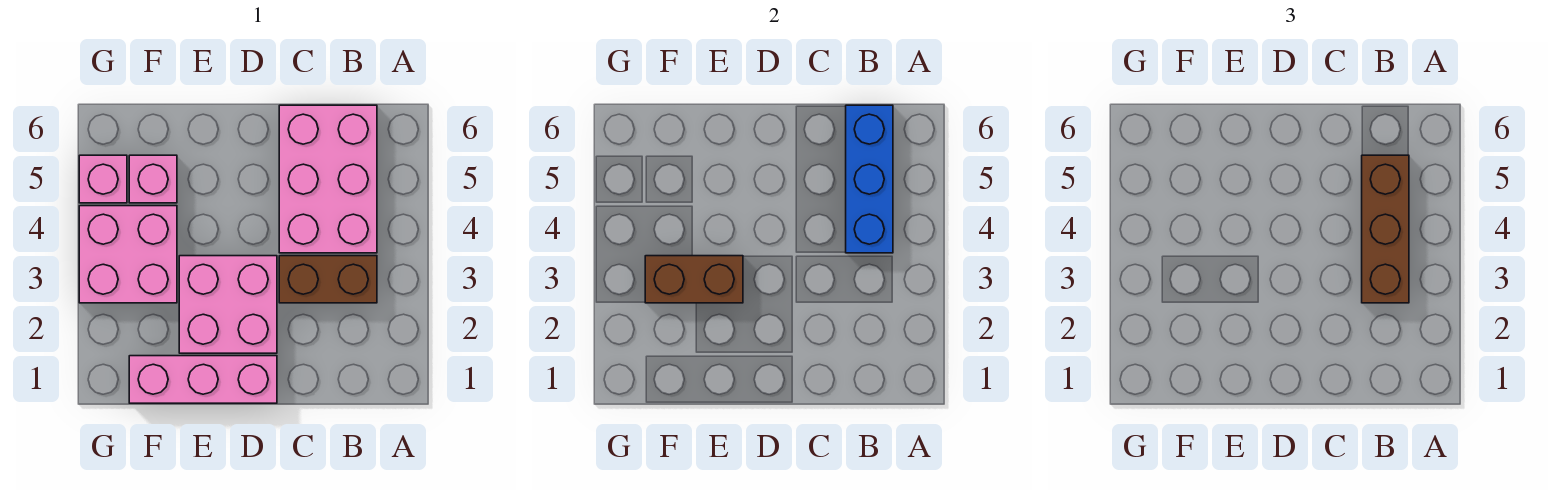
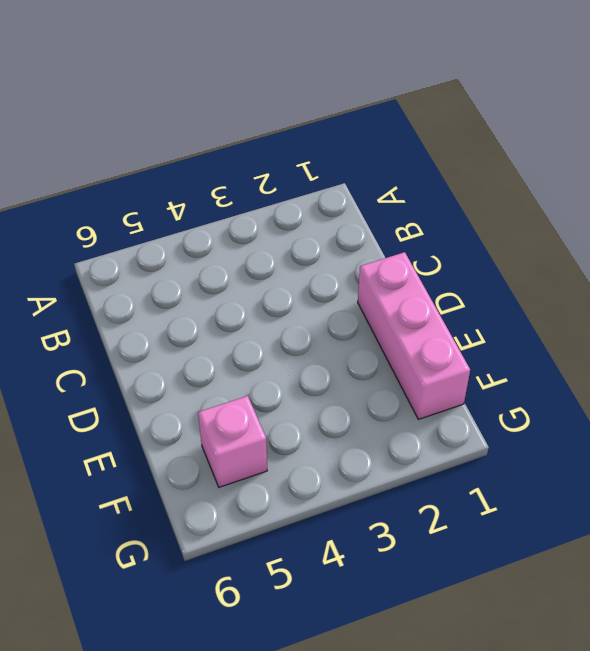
none -> brown 1x2 brick [279,256,377,303]
none -> pink 2x3 brick [279,105,377,253]

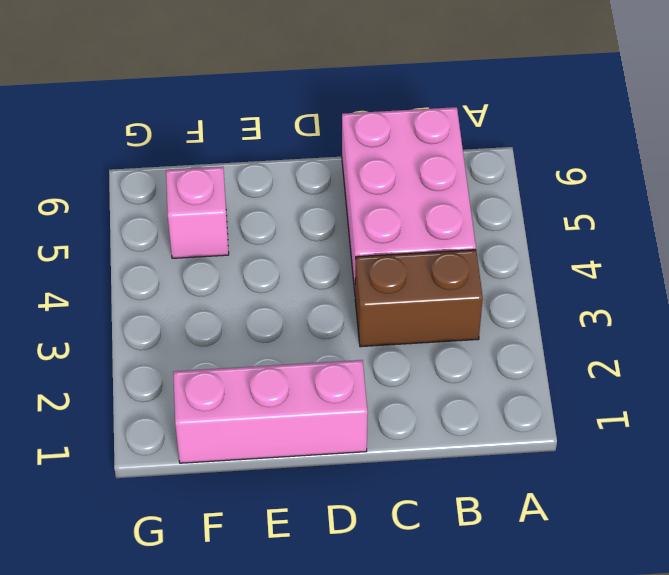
none -> pink 2x2 brick [179,256,277,353]
none -> pink 2x2 brick [79,206,177,303]

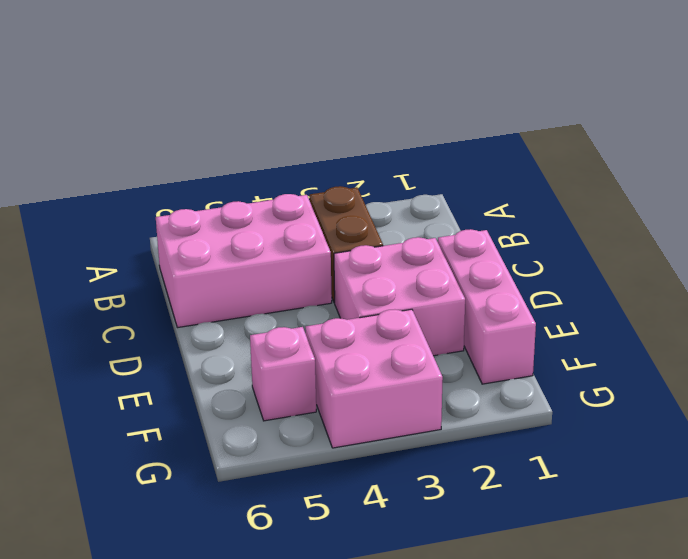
none -> pink 1x1 brick [79,155,127,203]
none -> blue 1x3 brick [846,105,893,253]

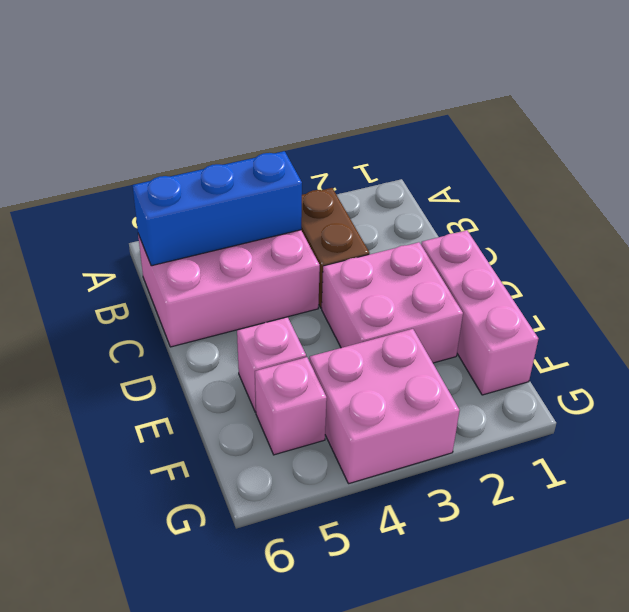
pink 1x1 brick [237,317,306,412] -> pink 1x1 brick moved to [79,155,127,203]
none -> brown 1x2 brick [645,256,743,303]
none -> brown 1x3 brick [1362,155,1409,303]

